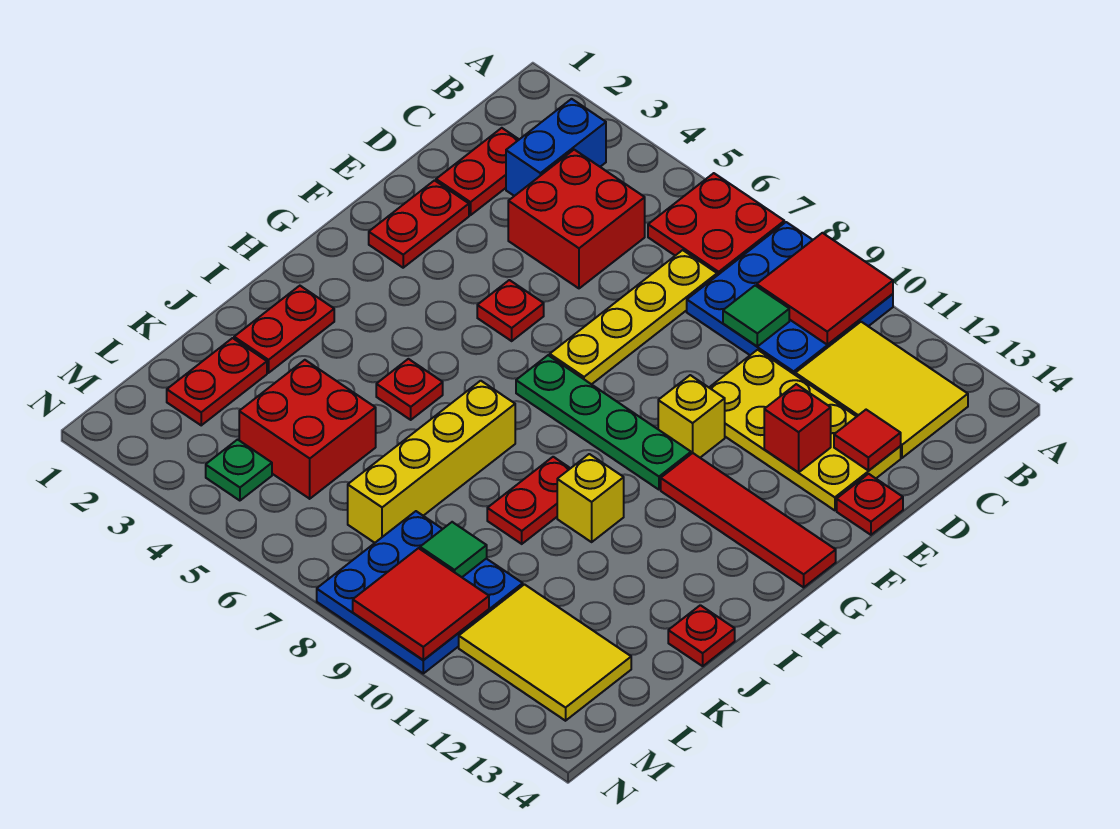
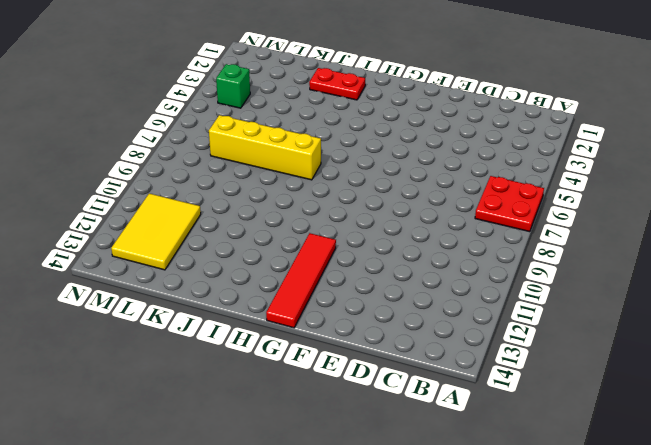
green 1x1 brick [216,64,250,108] -> green 1x1 plate [206,440,272,501]
none -> blue 3x3 plate [687,222,893,375]
none -> blue 1x2 brick [506,99,606,196]
none -> yellow 2x3 tile [795,322,968,458]
none -> red 1x2 plate [436,128,519,215]

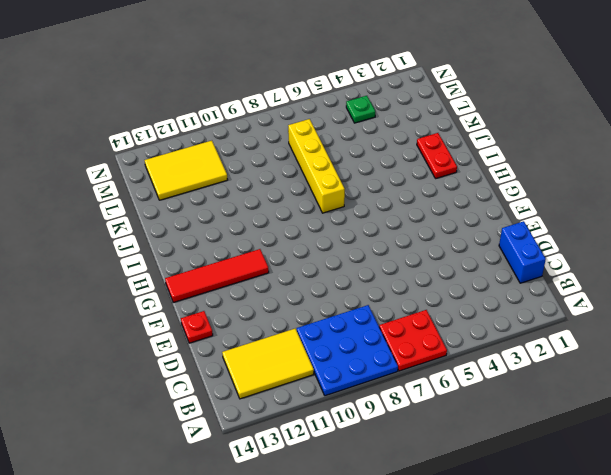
blue 1x2 brick [499,221,546,283] -> blue 1x2 brick moved to [506,99,606,196]
none -> red 1x2 plate [436,128,519,215]
none -> red 2x2 brick [508,150,645,288]
none -> yellow 1x4 plate [550,250,717,384]
none -> yellow 2x4 plate [709,350,901,510]

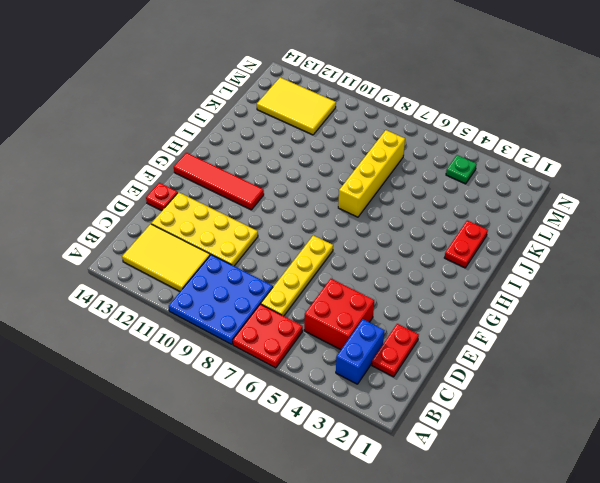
none -> red 1x2 plate [369,180,469,268]
none -> red 1x1 plate [477,280,544,341]
none -> yellow 1x1 brick [658,375,725,457]
none -> green 1x4 plate [516,355,691,490]

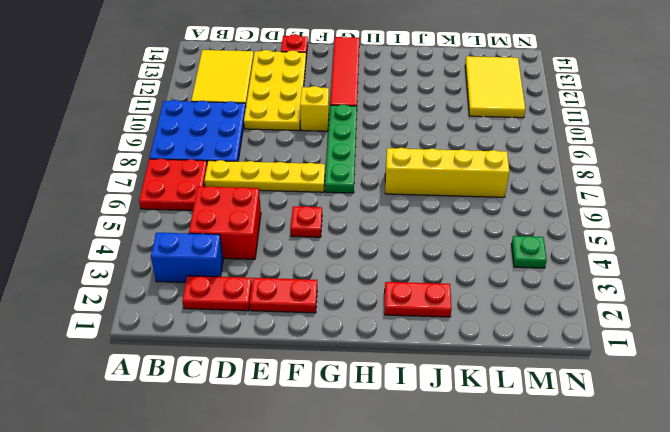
none -> red 1x1 plate [376,359,443,420]
none -> red 1x2 plate [487,457,570,544]
none -> yellow 1x1 brick [557,454,624,542]
none -> red 1x1 plate [668,605,735,666]

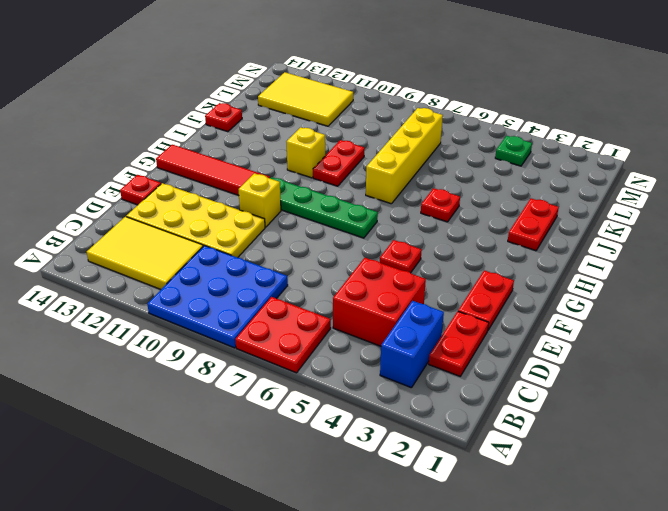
none -> yellow 1x4 plate [550,250,717,384]
none -> red 1x2 plate [167,338,267,425]
none -> red 2x2 brick [239,360,376,499]
none -> blue 3x3 plate [317,511,523,673]

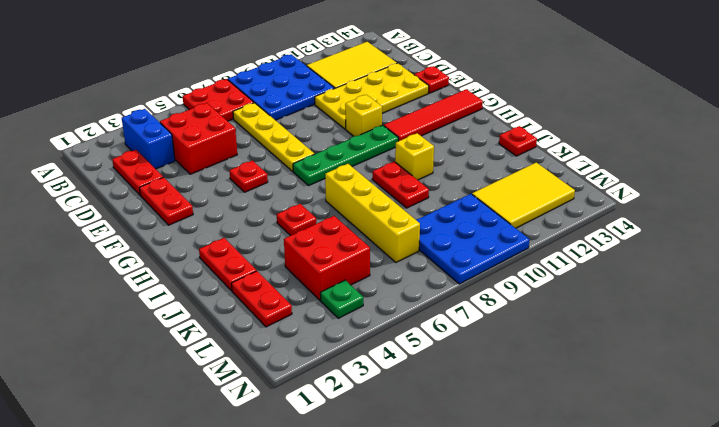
none -> red 2x2 tile [757,233,893,345]
none -> green 1x1 tile [723,286,789,346]
none -> red 1x1 tile [834,410,901,471]
none -> red 1x1 brick [764,384,831,473]

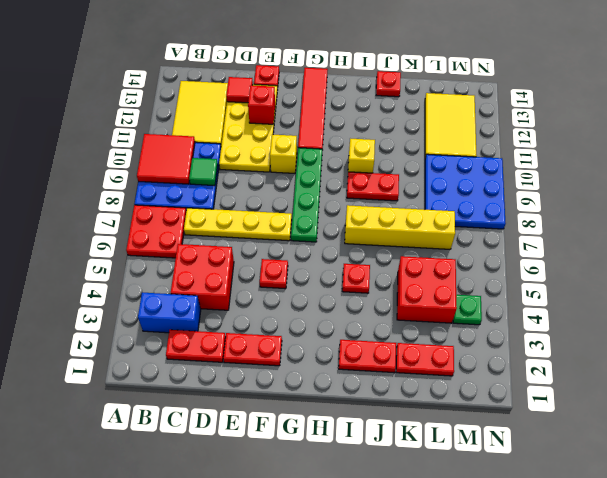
none -> green 1x1 tile [420,522,487,577]
none -> red 2x2 tile [353,548,489,660]

